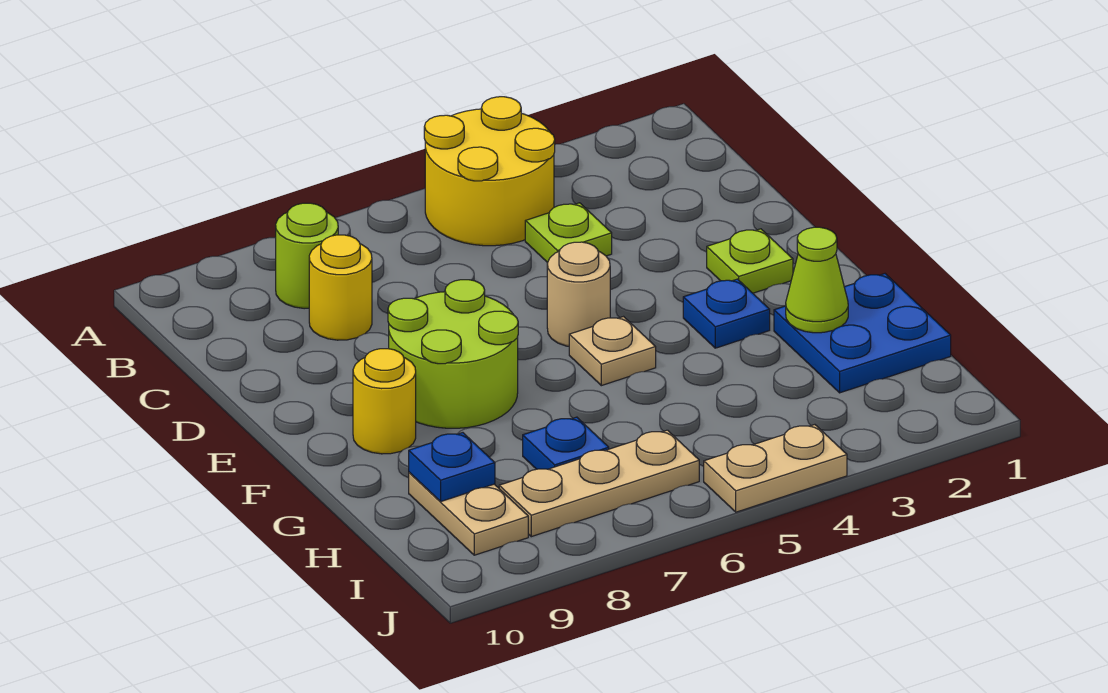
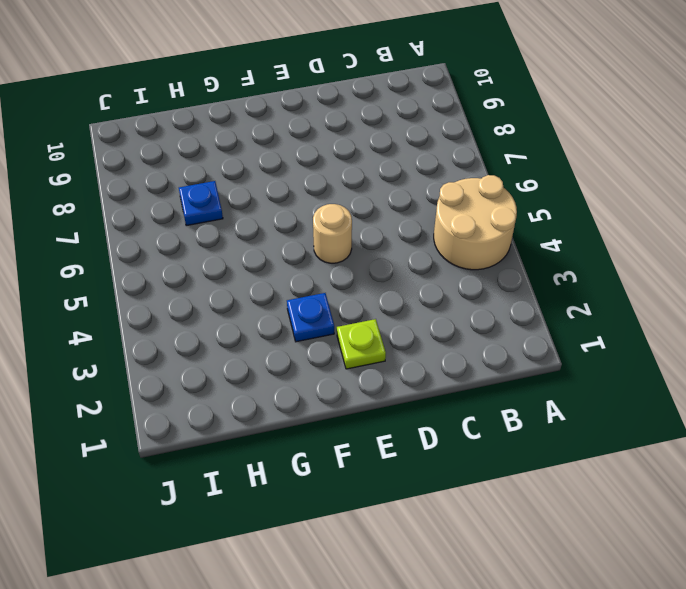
tan 2x2 round brick [434,175,517,270] -> yellow 2x2 round brick [424,97,555,246]
none -> lime 1x1 round brick [275,203,338,309]
none -> lime 1x1 plate [525,203,612,263]
none -> yellow 1x1 round brick [309,235,372,340]

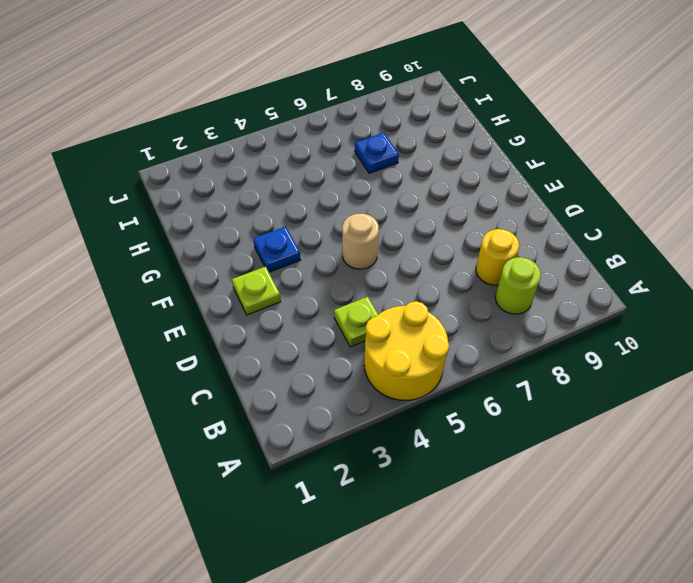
none -> lime 2x2 round brick [388,280,518,428]
none -> tan 1x1 plate [569,317,656,386]
none -> yellow 1x1 round brick [353,349,416,454]

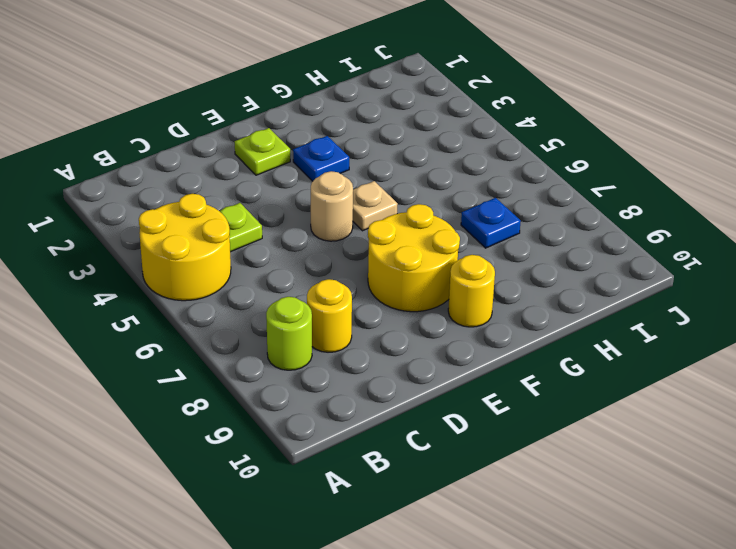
yellow 2x2 round brick [368,204,460,312] -> lime 2x2 round brick [388,280,518,428]
none -> blue 2x2 plate [774,274,951,393]
none -> tan 1x2 plate [409,472,528,555]
none -> tan 1x3 plate [499,430,699,537]

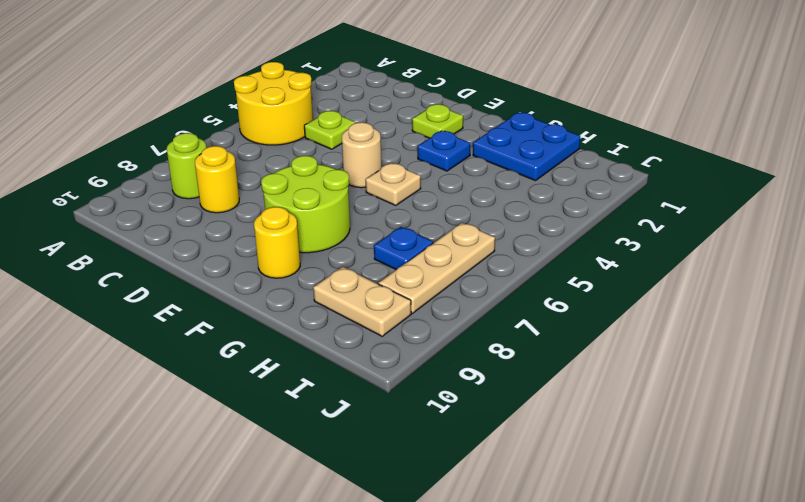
none -> tan 1x2 plate [704,425,847,512]
none -> lime 1x1 cone [786,227,848,333]
none -> blue 1x1 plate [409,433,495,501]

